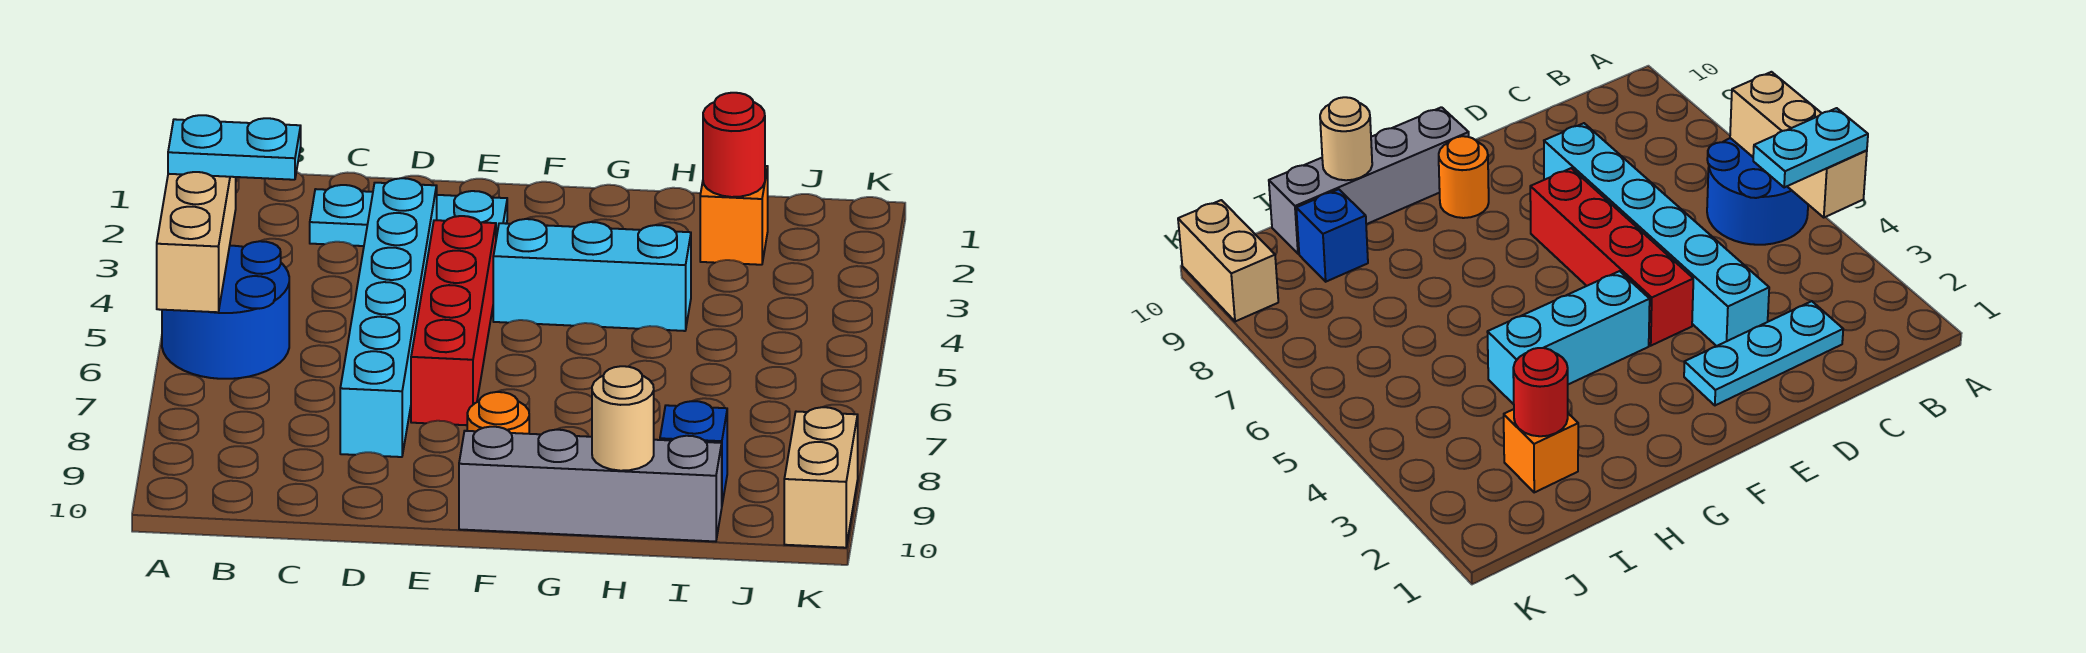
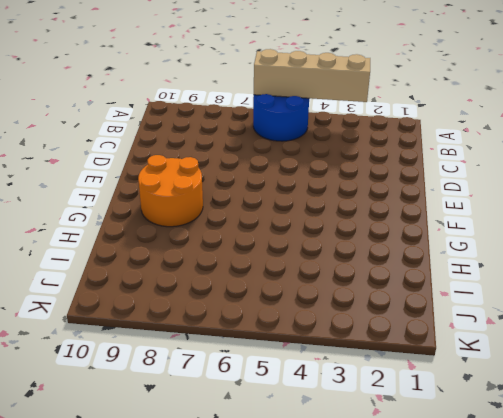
tan 1x4 brick [254,49,370,102] -> tan 1x3 brick [157,172,236,312]
orange 2x2 round brick [138,155,203,227] -> orange 1x1 round brick [467,392,529,434]
none -> cyan 1x3 plate [310,185,507,246]
none -> cyan 1x6 brick [340,178,437,457]
none -> red 1x4 brick [411,216,496,425]

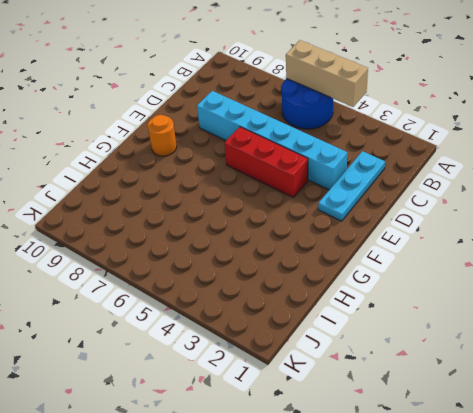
red 1x3 brick [224,127,308,197] -> red 1x4 brick [411,216,496,425]
none -> cyan 1x3 brick [493,219,691,331]
none -> grey 1x4 brick [459,427,722,541]
none -> orange 1x1 brick [700,166,768,265]

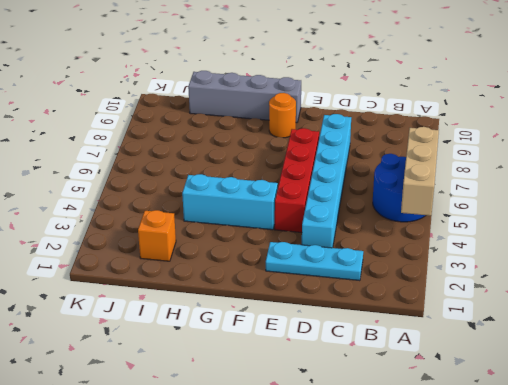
none -> blue 1x1 brick [660,401,727,503]
none -> tan 1x2 brick [784,407,858,548]
none -> tan 1x1 round brick [592,366,654,471]

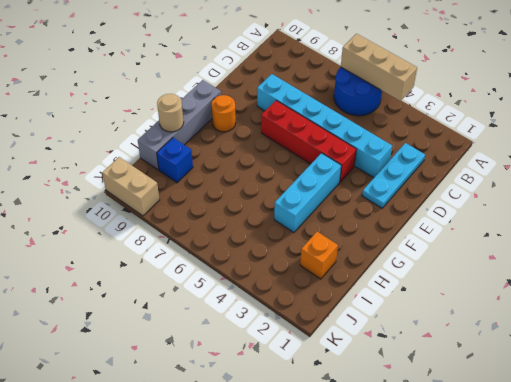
none -> red 1x1 round brick [703,93,765,197]
none -> cyan 1x2 plate [168,115,301,180]

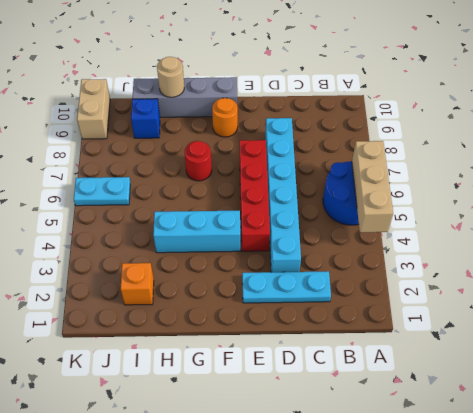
red 1x1 round brick [185,141,212,181] -> red 1x1 round brick moved to [703,93,765,197]
cyan 1x2 plate [74,177,130,206] -> cyan 1x2 plate moved to [168,115,301,180]

